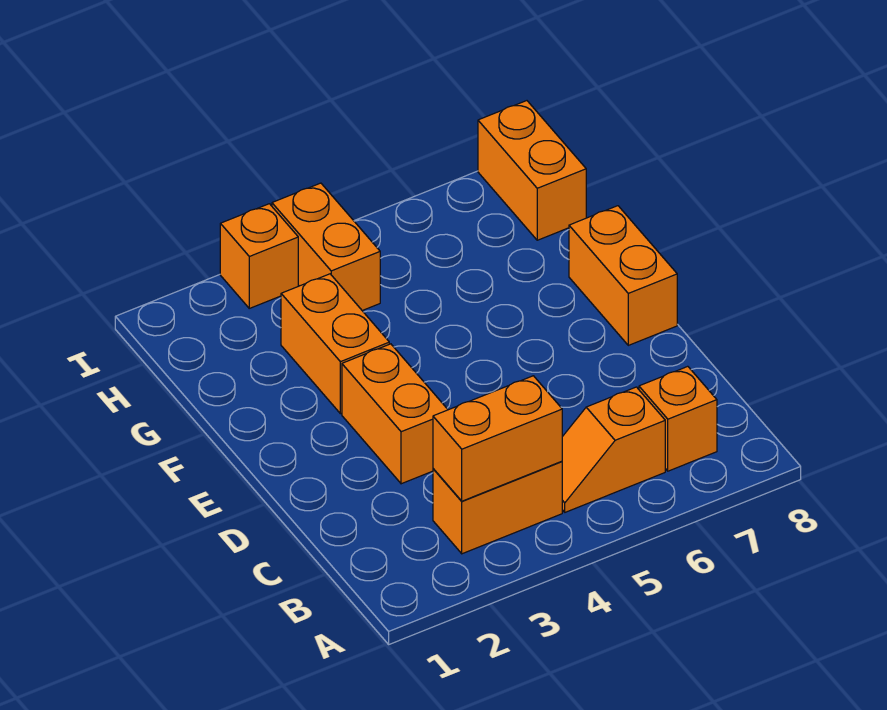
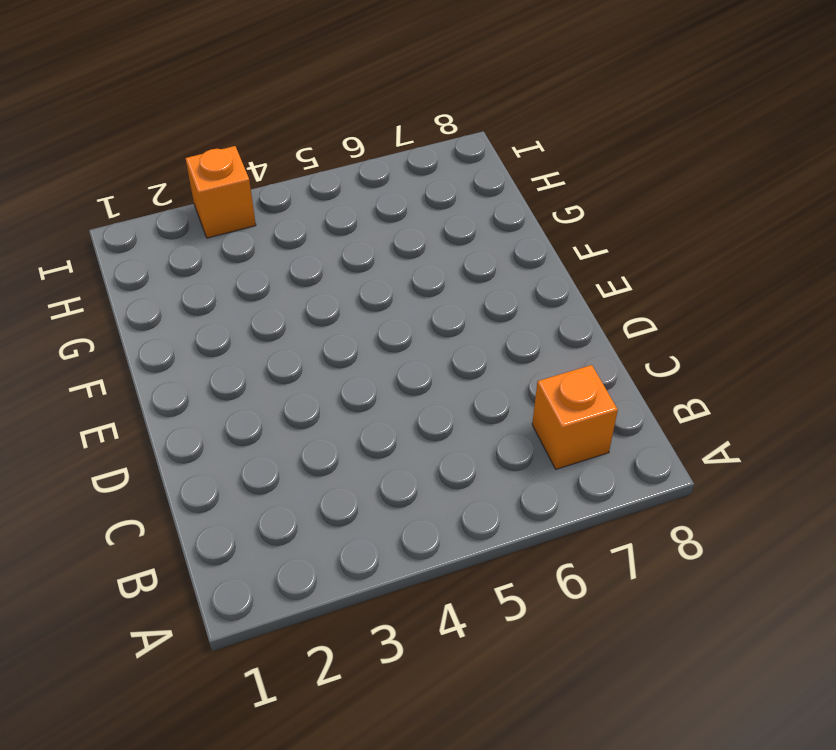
none -> orange 1x2 brick [433,461,562,554]
none -> orange 1x2 slope [562,387,665,512]

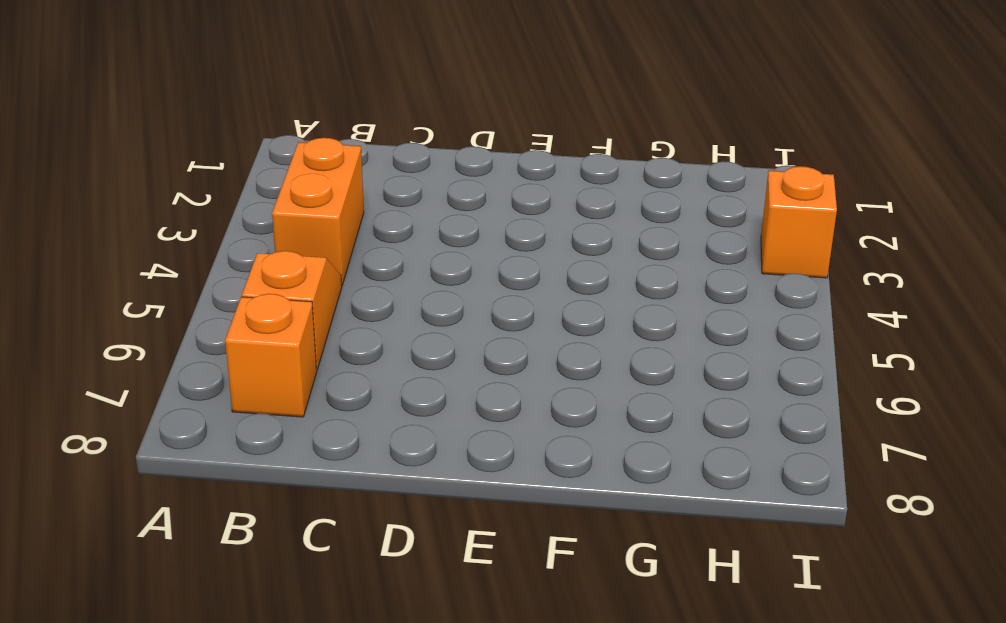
none -> orange 1x2 brick [342,344,448,484]
none -> orange 1x2 brick [569,206,677,345]

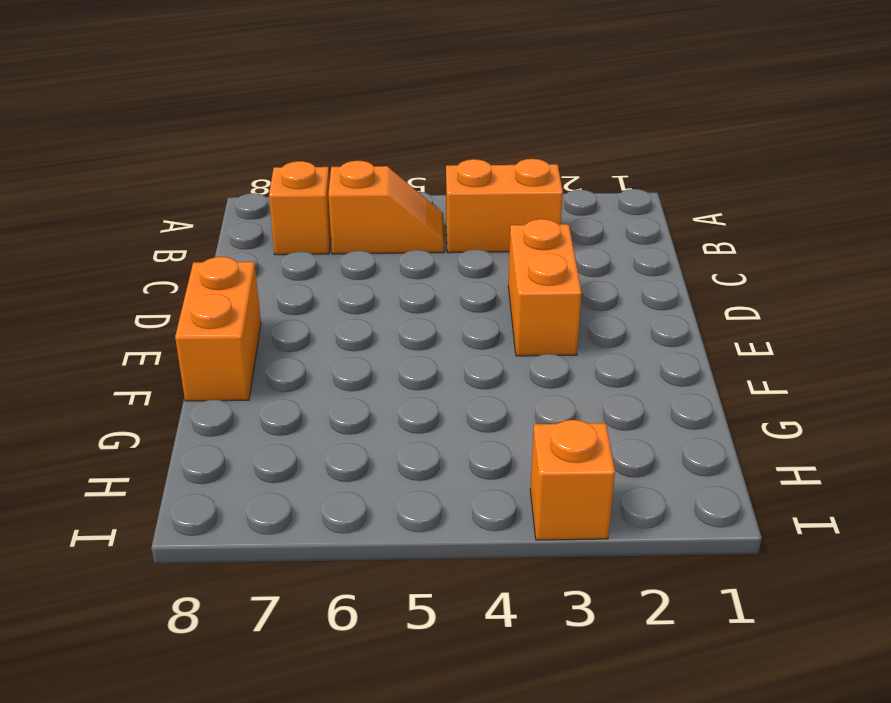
none -> orange 1x2 brick [281,274,389,414]
none -> orange 1x2 brick [272,183,380,311]

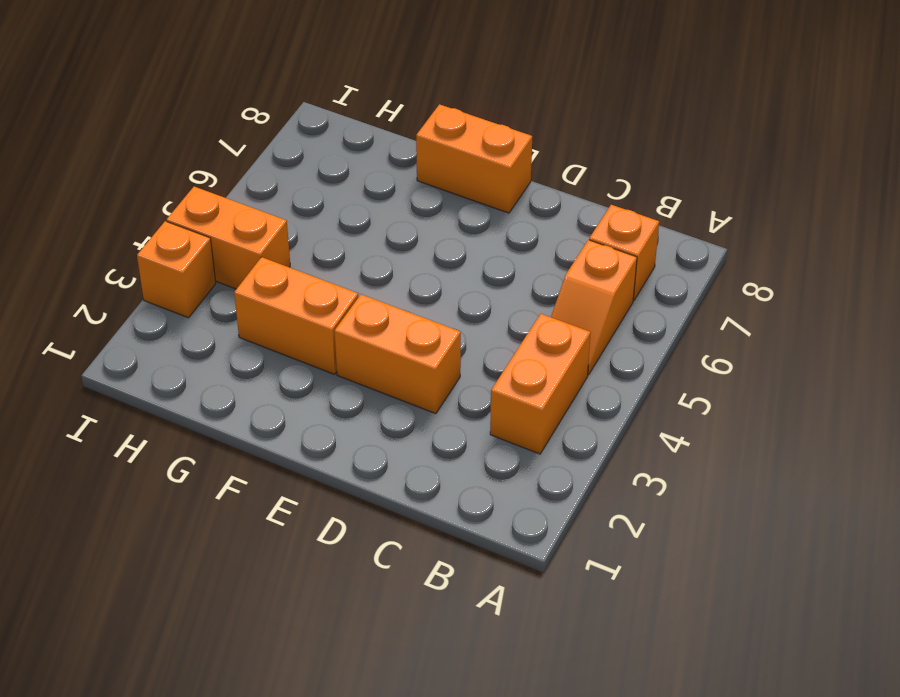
none -> orange 1x2 brick [478,101,586,240]
none -> orange 1x2 brick [433,376,562,501]

